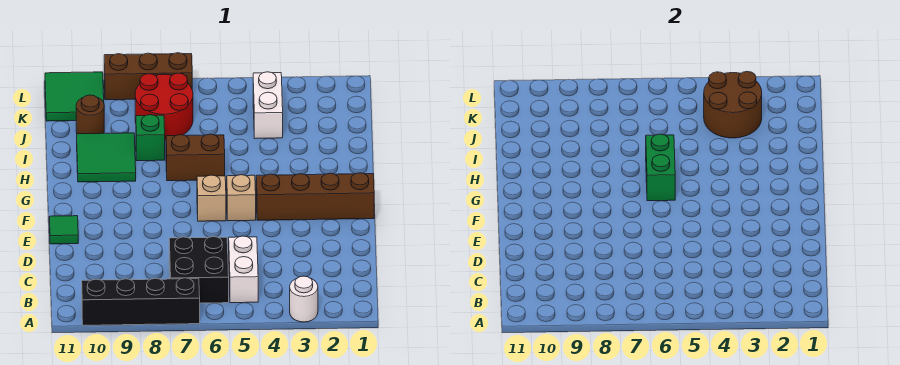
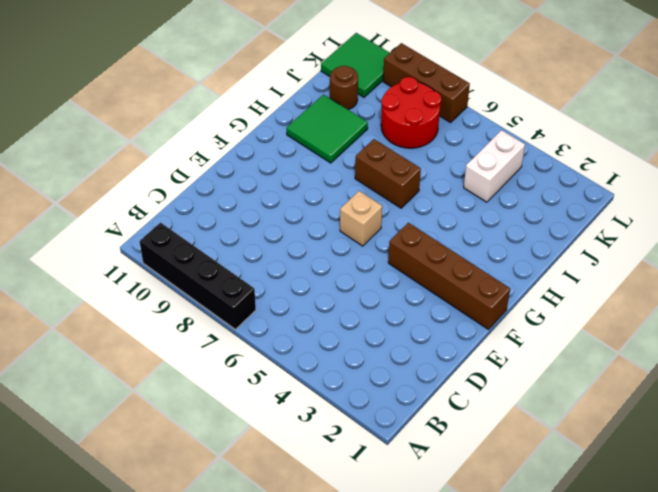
none -> white 1x1 round brick [290,276,318,322]
none -> white 1x2 brick [229,236,258,303]
none -> black 2x2 brick [169,237,229,303]

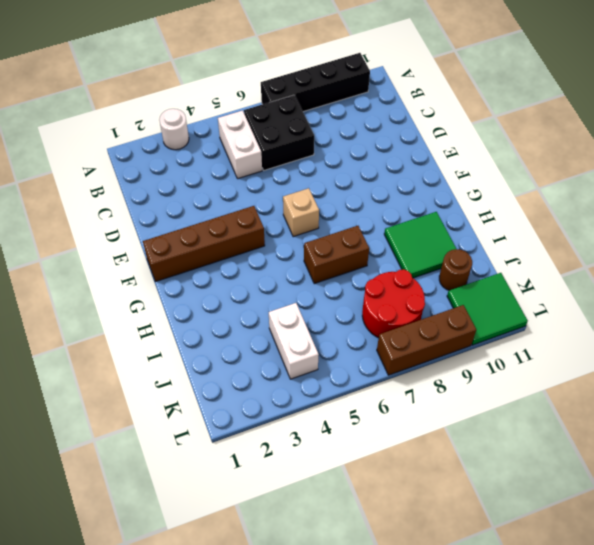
none -> green 1x1 tile [49,216,78,244]
none -> tan 1x1 brick [227,175,256,221]
none -> green 1x1 brick [136,115,165,161]

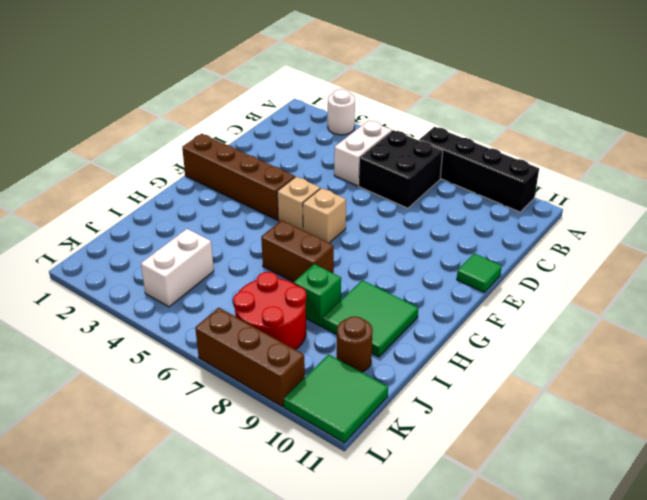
none -> green 1x2 brick [646,134,675,201]
none -> brown 2x2 round brick [704,72,762,138]

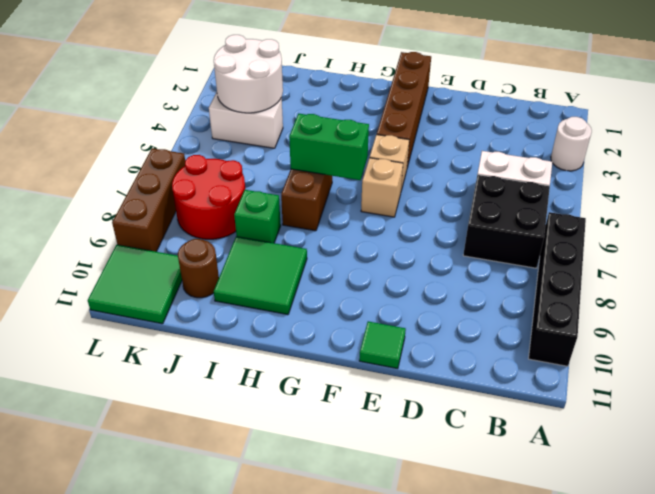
white 2x2 round brick [214,35,283,113] -> brown 2x2 round brick [704,72,762,138]

